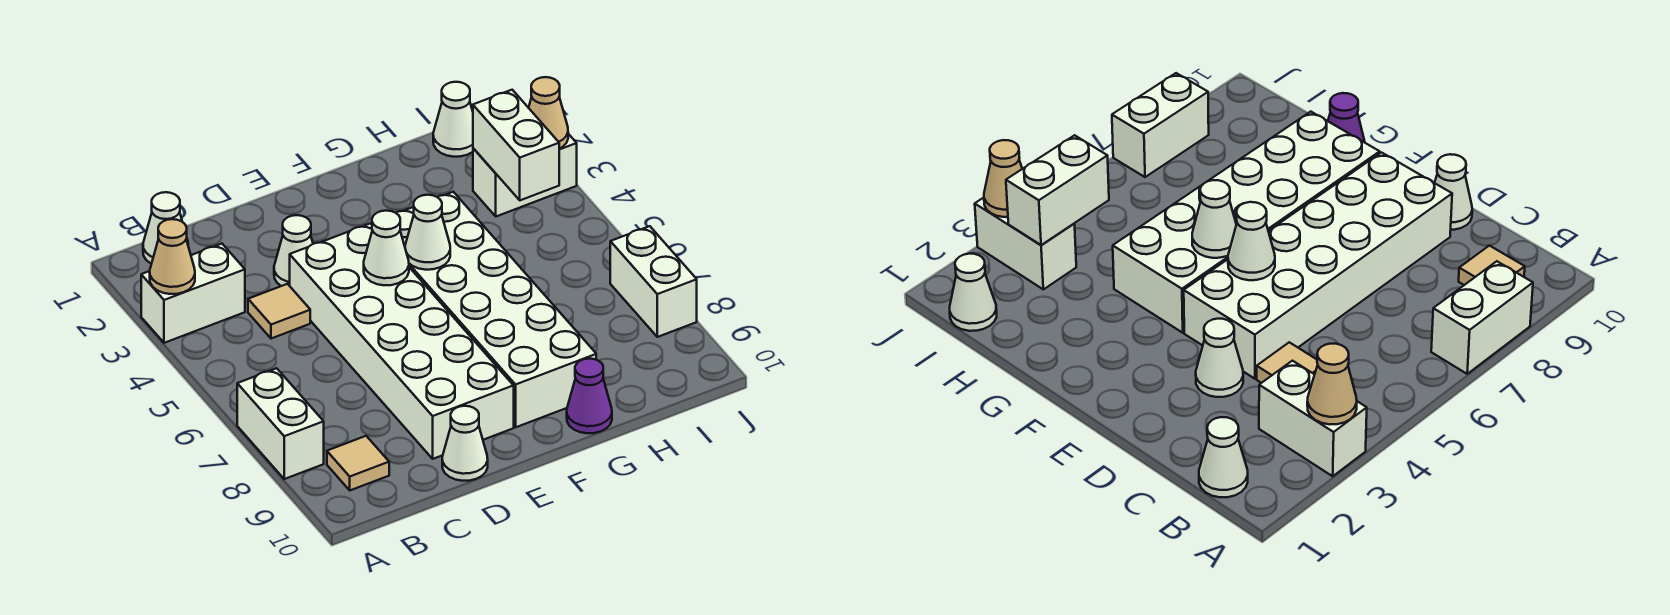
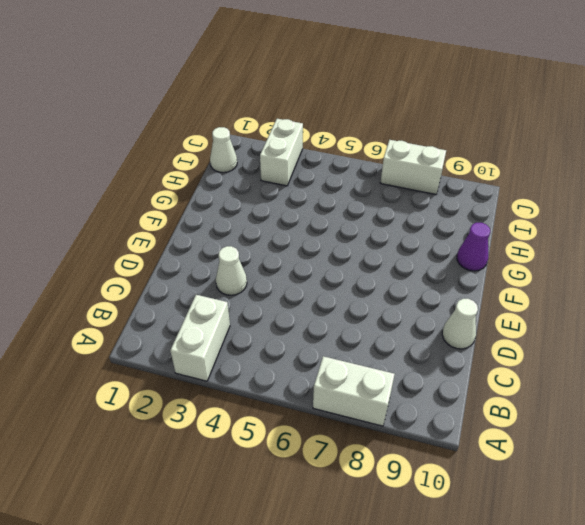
none -> white 1x1 cone [143,192,188,264]
none -> tan 1x1 tile [327,436,389,490]
none -> tan 1x1 tile [248,284,310,339]

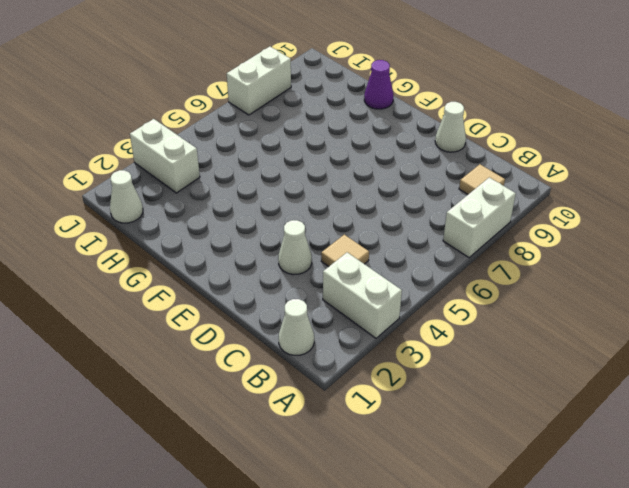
none -> white 2x6 brick [290,223,514,459]
none -> white 2x6 brick [396,192,596,427]
none -> tan 1x1 cone [150,219,195,294]

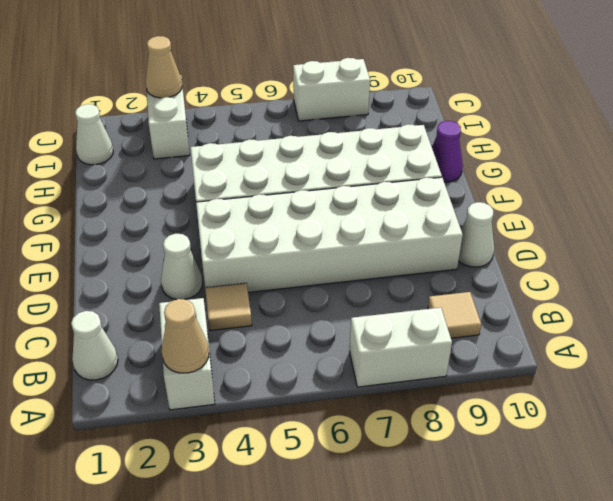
none -> white 1x1 cone [364,211,409,285]
none -> white 1x1 cone [405,195,450,270]
none -> white 1x2 brick [473,90,559,200]

